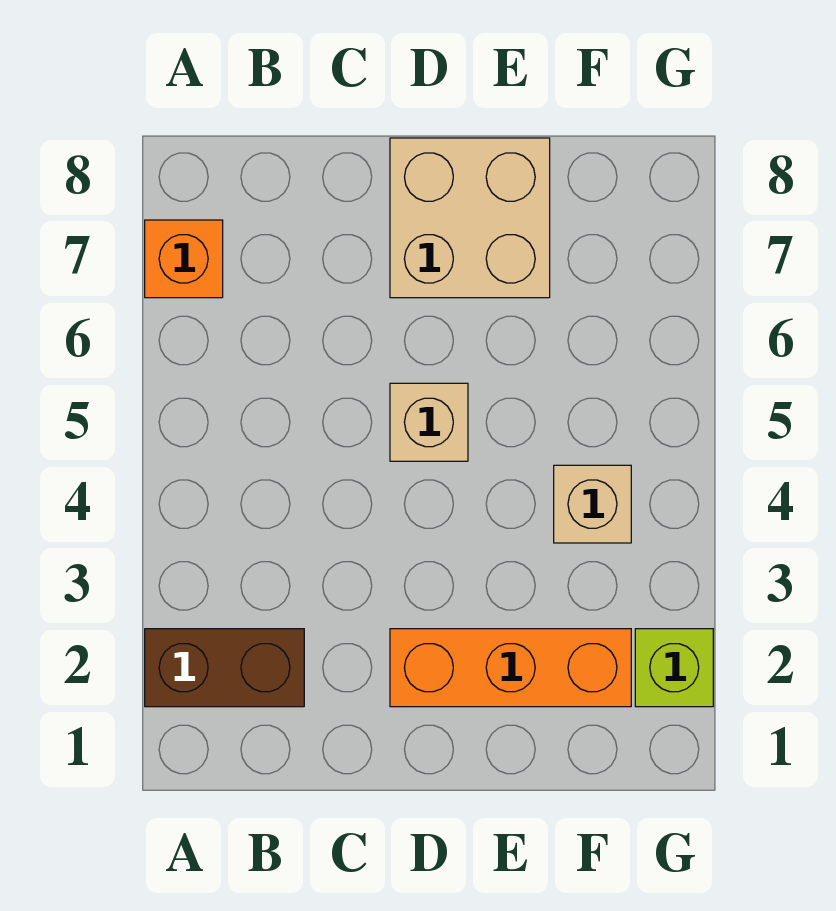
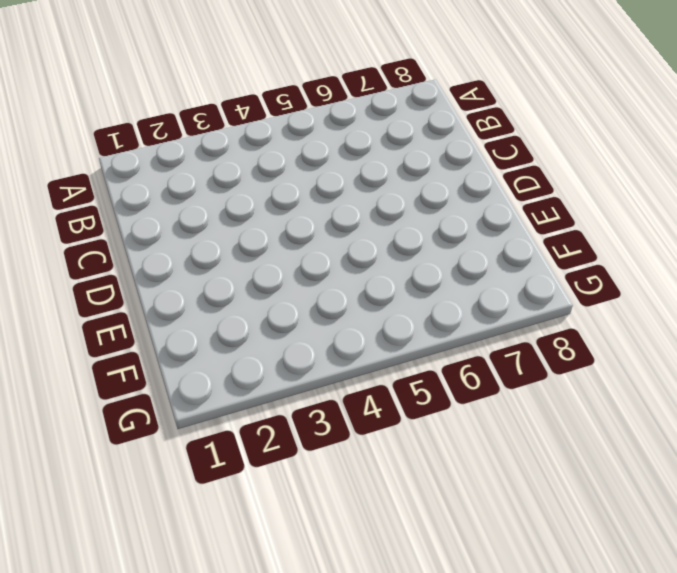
none -> brown 1x2 brick [145,629,304,707]
none -> orange 1x1 brick [145,220,223,298]

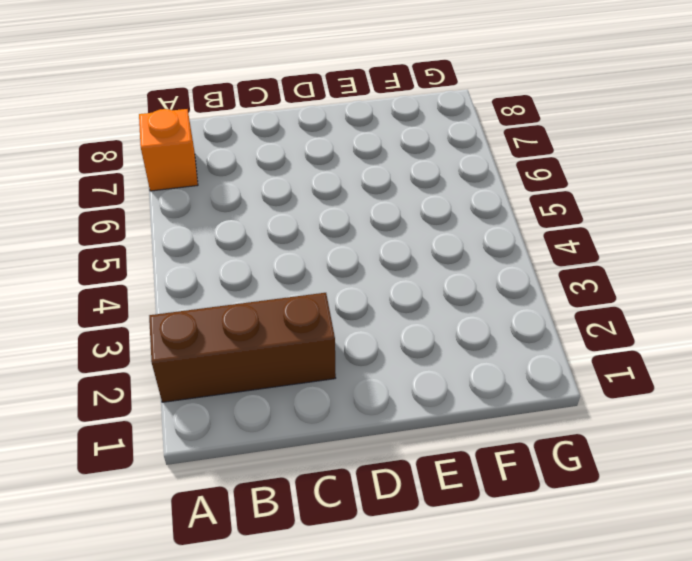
brown 1x3 brick [149,293,336,402] -> brown 1x2 brick [145,629,304,707]
none -> orange 1x3 brick [390,629,631,707]
none -> tan 1x1 brick [390,383,468,461]

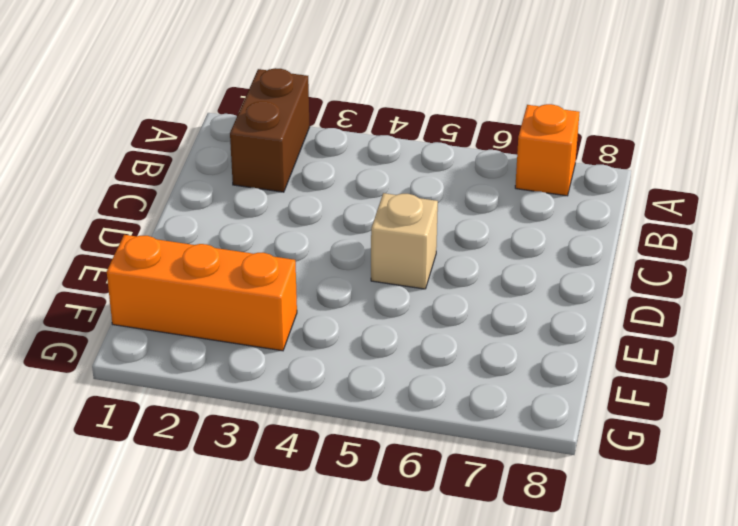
orange 1x3 brick [107,235,297,351] -> orange 1x3 brick turned to [390,629,631,707]
none -> tan 2x2 brick [390,138,550,298]
none -> tan 1x1 brick [554,465,631,543]

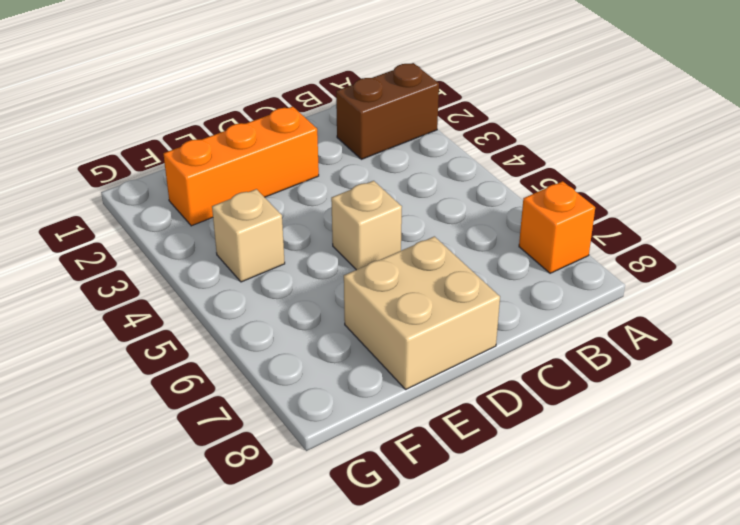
none -> lime 1x1 brick [635,629,713,707]

